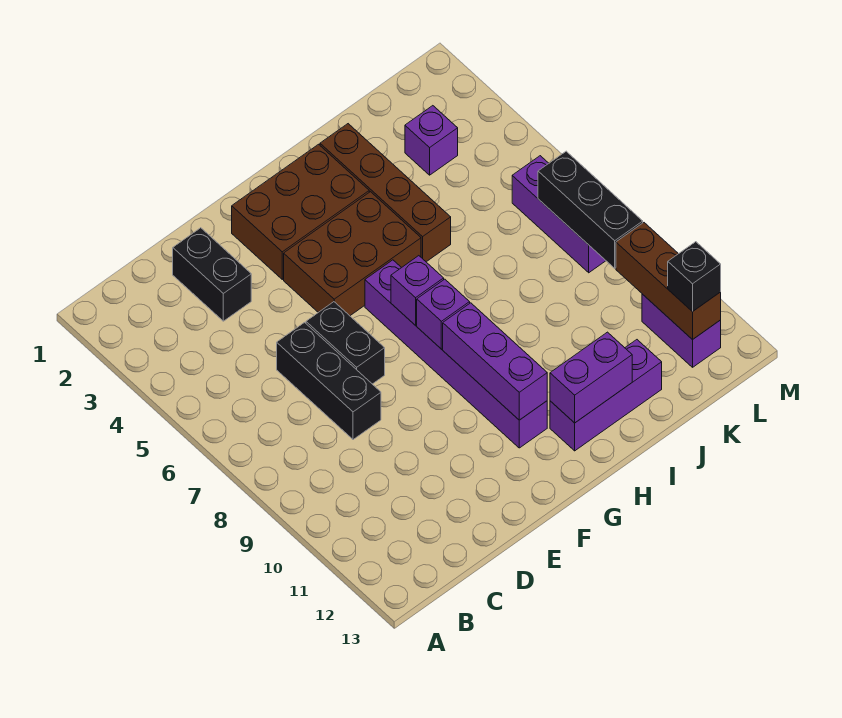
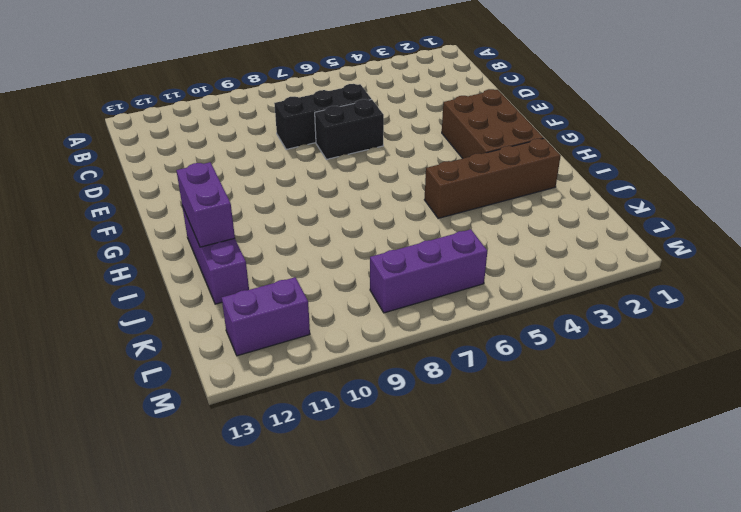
none -> black 1x2 brick [173,228,251,321]
none -> brown 2x3 brick [284,192,421,316]
none -> purple 1x6 brick [365,260,547,448]

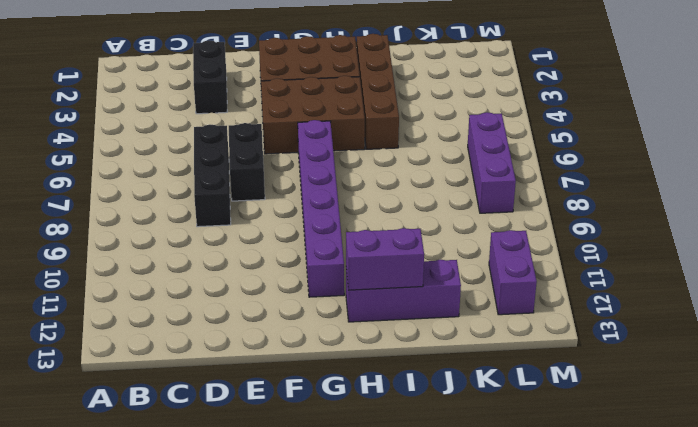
none -> purple 1x1 brick [405,106,458,175]
none -> purple 1x1 brick [391,256,444,325]
none -> purple 1x1 brick [417,279,470,349]

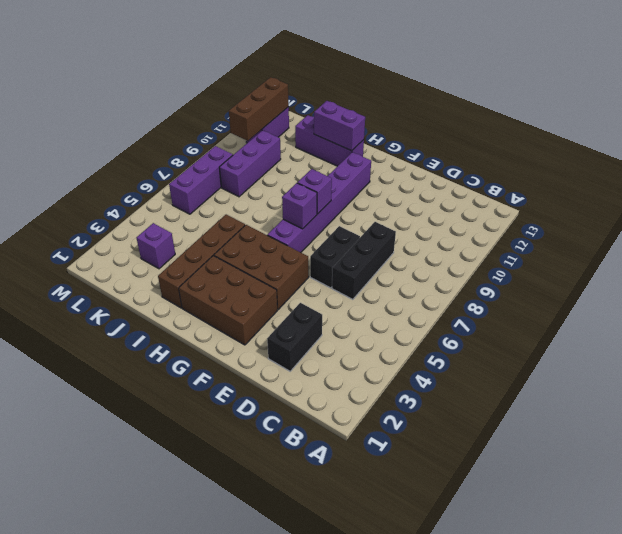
purple 1x3 brick [219,130,281,197] -> purple 1x3 brick moved to [443,303,547,420]
none -> black 1x3 brick [538,151,643,268]
none -> black 1x1 brick [668,242,721,312]

